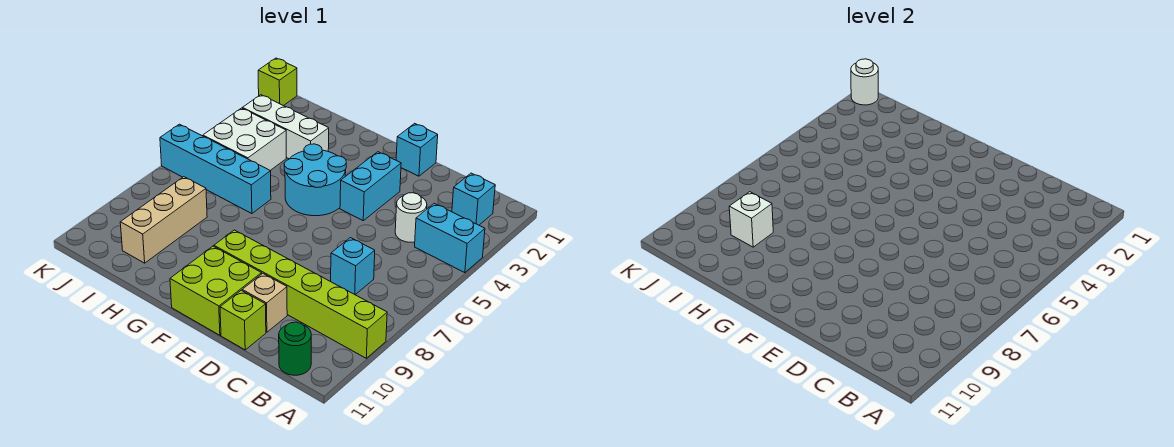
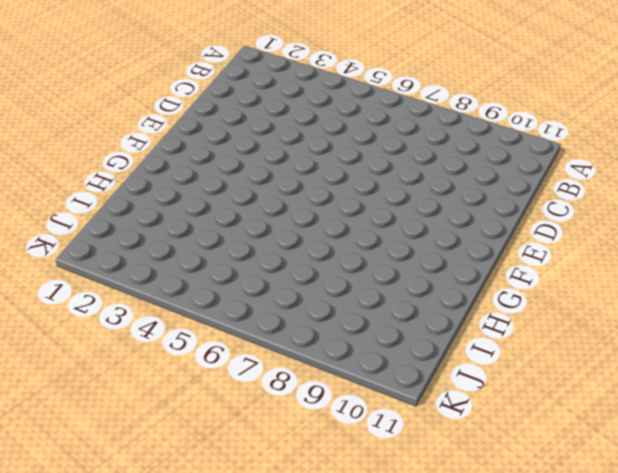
none -> cyan 1x2 brick [415,203,485,273]
none -> lime 1x6 brick [214,230,387,358]
none -> cyan 1x1 brick [452,173,495,225]

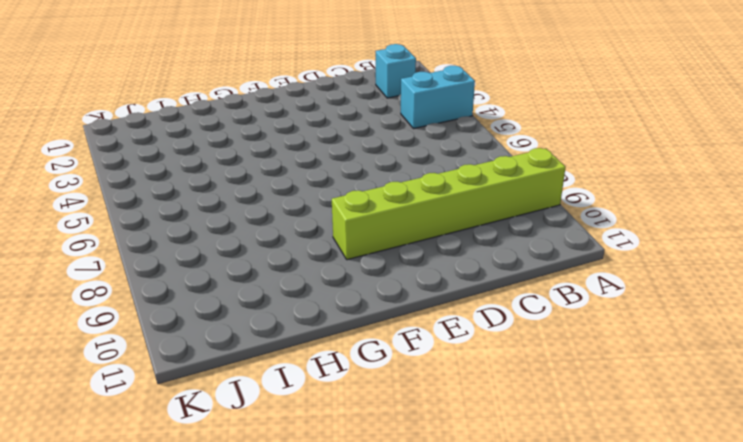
none -> green 1x1 round brick [279,322,311,375]
none -> white 1x1 round brick [395,193,427,242]
none -> cyan 1x1 brick [331,238,375,295]

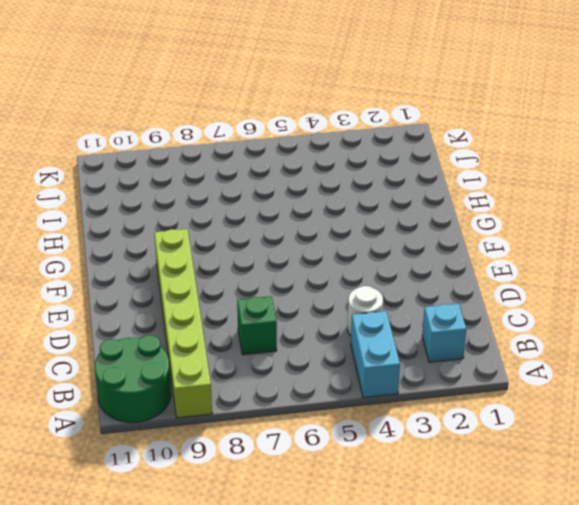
green 2x2 round brick [95,335,171,423] -> green 1x1 round brick [279,322,311,375]
green 1x1 brick [237,296,277,355] -> cyan 1x1 brick [331,238,375,295]
none -> tan 1x1 brick [242,273,287,332]
none -> lime 1x1 brick [220,290,266,350]
none -> cyan 1x1 brick [396,123,438,176]

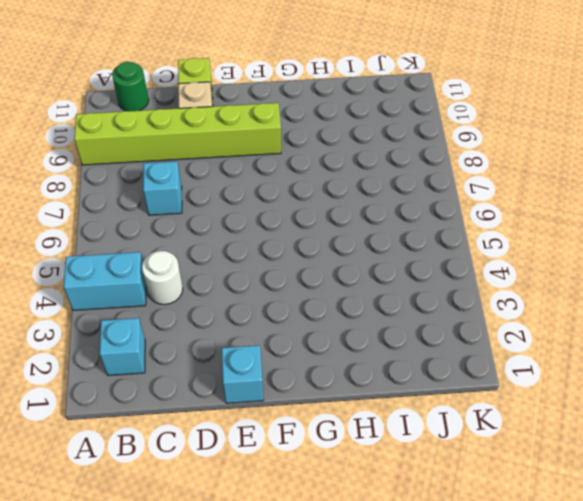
none -> cyan 1x2 brick [340,152,401,221]
none -> lime 2x2 brick [170,246,262,335]
none -> cyan 2x2 round brick [284,144,346,216]

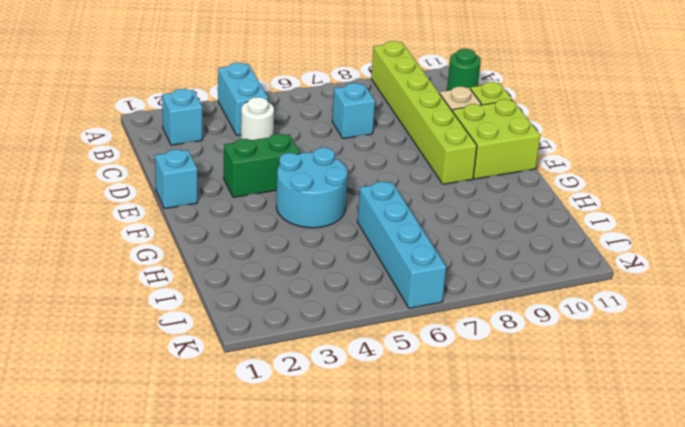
green 1x2 brick [224,134,300,197] -> cyan 1x2 brick [340,152,401,221]
none -> white 1x3 brick [242,95,329,159]
none -> white 2x2 brick [203,108,286,171]
none -> tan 1x3 brick [120,177,207,263]

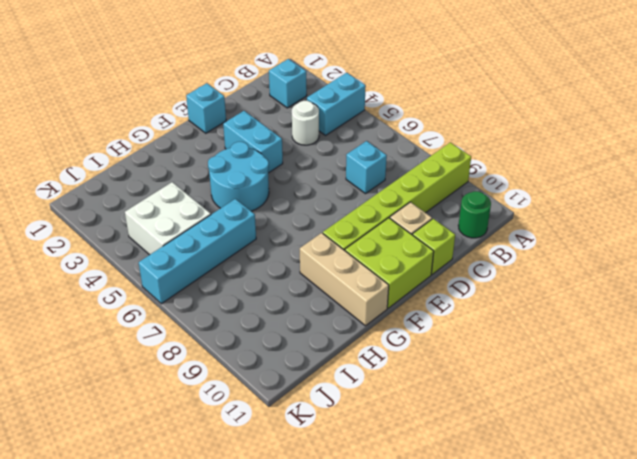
tan 1x3 brick [300,233,389,326] -> tan 1x3 brick moved to [120,177,207,263]
none -> white 1x3 brick [242,95,329,159]
none -> lime 1x1 brick [258,58,297,106]
none -> white 1x1 brick [729,192,773,247]

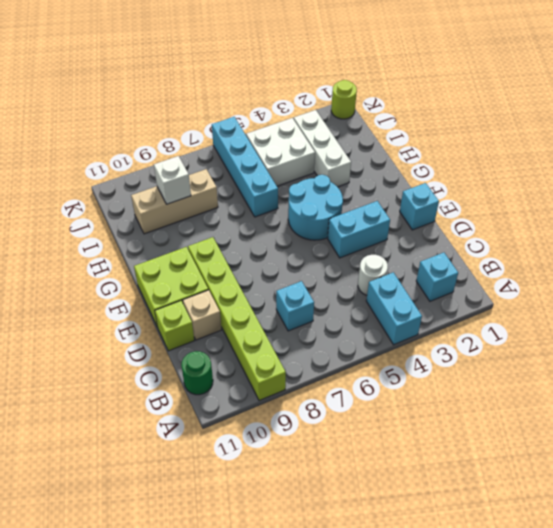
lime 1x1 round brick [331,80,357,119] -> lime 1x1 brick [258,58,297,106]
none -> white 1x1 round brick [851,59,878,105]

